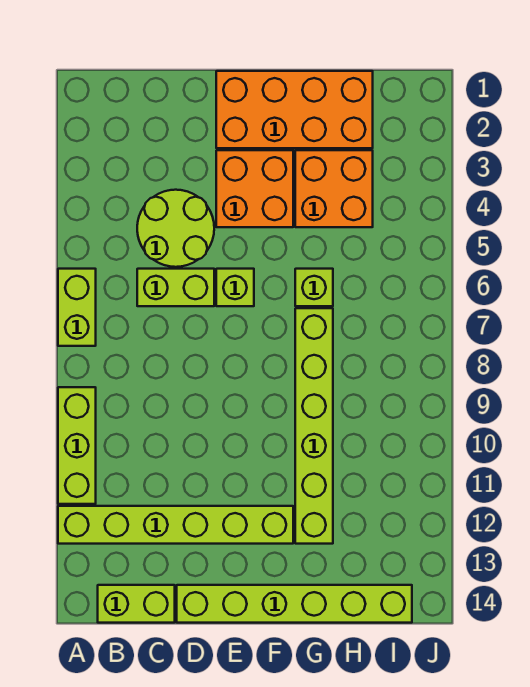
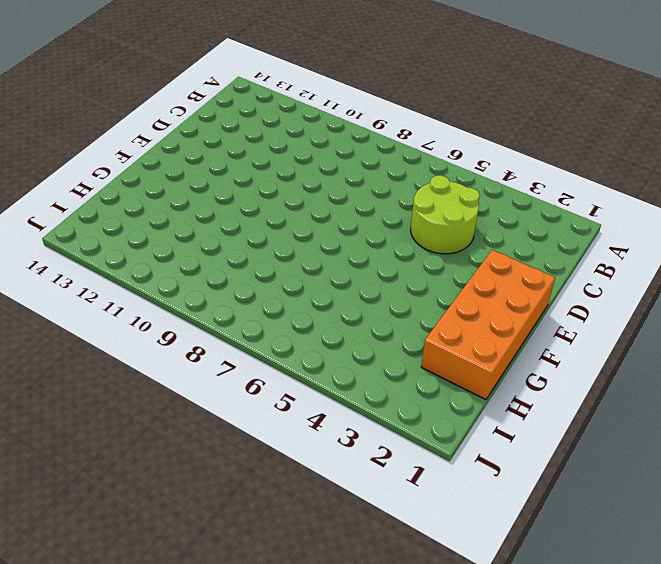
none -> lime 1x2 brick [58,269,96,346]
none -> lime 1x3 brick [58,387,96,504]
none -> lime 1x6 brick [58,506,293,544]

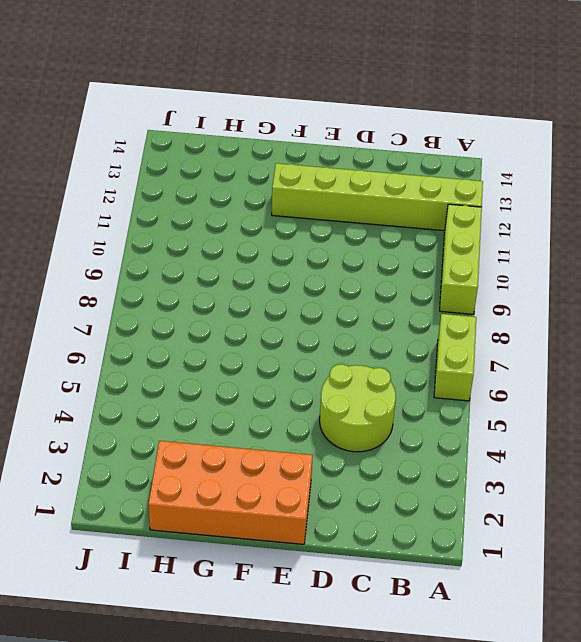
none -> lime 1x2 brick [98,585,175,623]
none -> lime 1x2 brick [137,269,214,306]
none -> lime 1x6 brick [177,585,412,623]

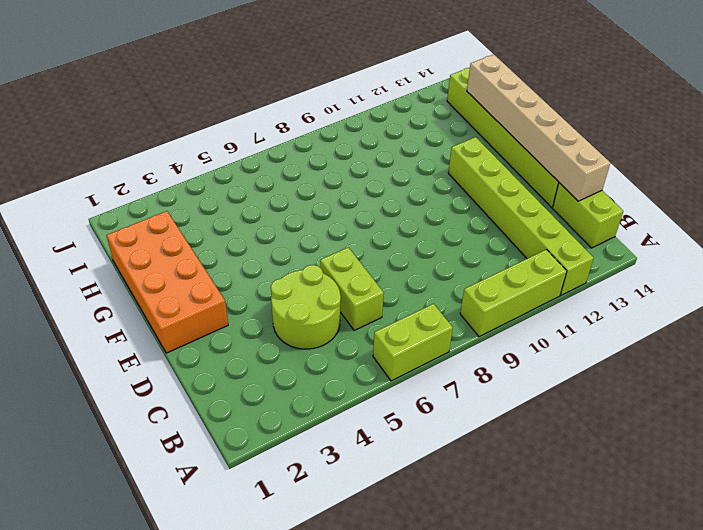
tan 1x6 brick [467,54,610,201] -> none
none -> orange 2x2 brick [216,150,293,227]
none -> lime 1x1 brick [216,269,254,306]
none -> orange 2x2 brick [295,150,373,227]

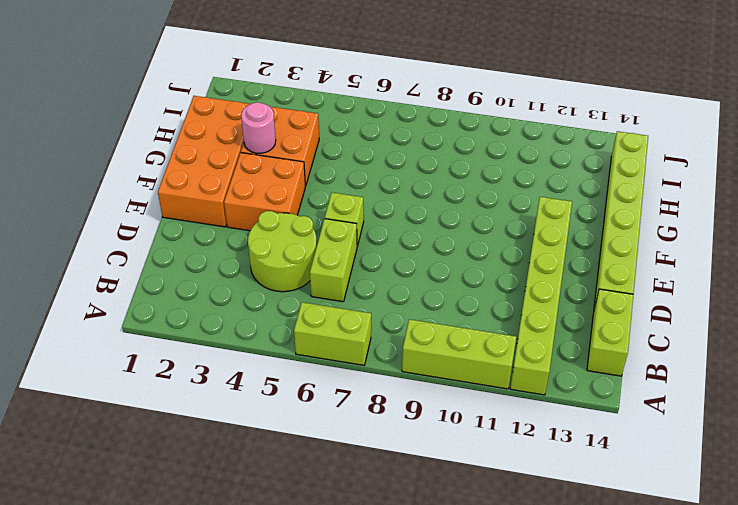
pink 1x1 round brick [241,102,276,153] -> none
none -> lime 1x1 brick [295,269,333,306]
none -> lime 1x6 brick [295,308,333,544]

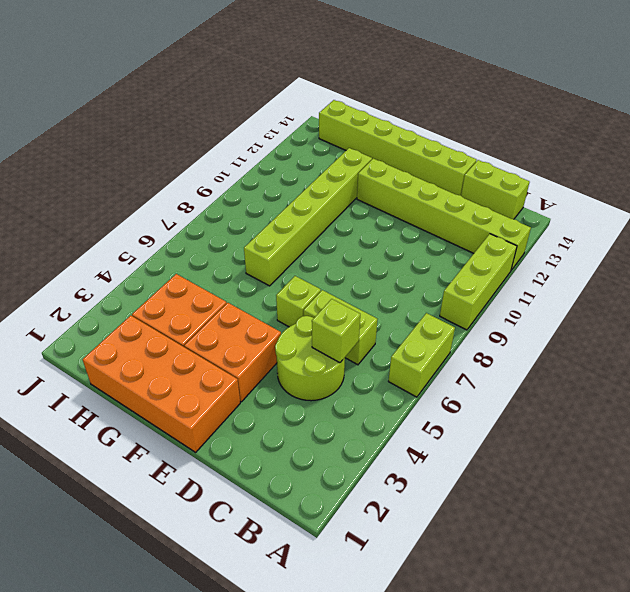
lime 1x1 brick [312,299,360,363] -> lime 1x1 brick moved to [295,269,333,306]

